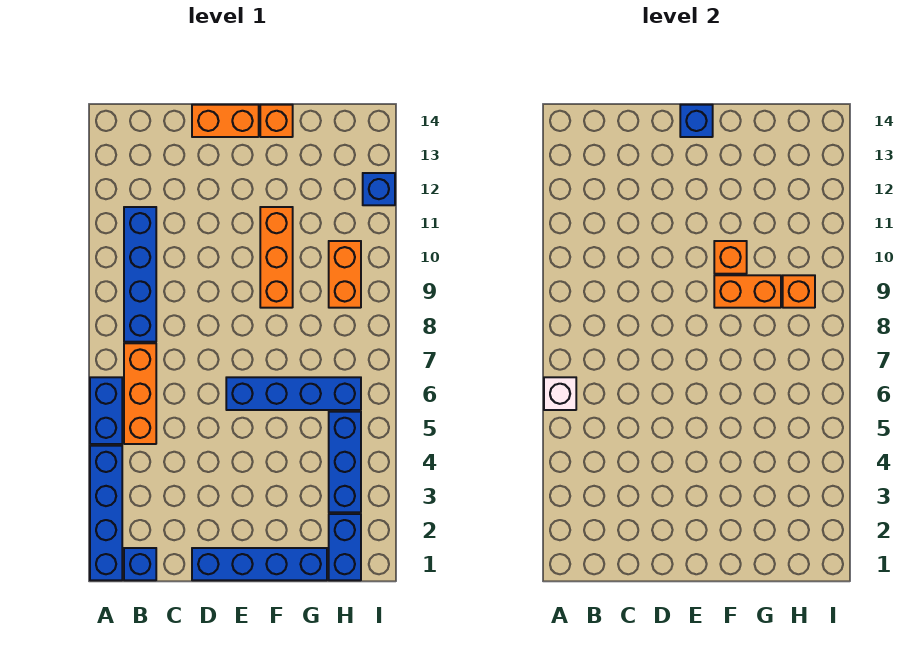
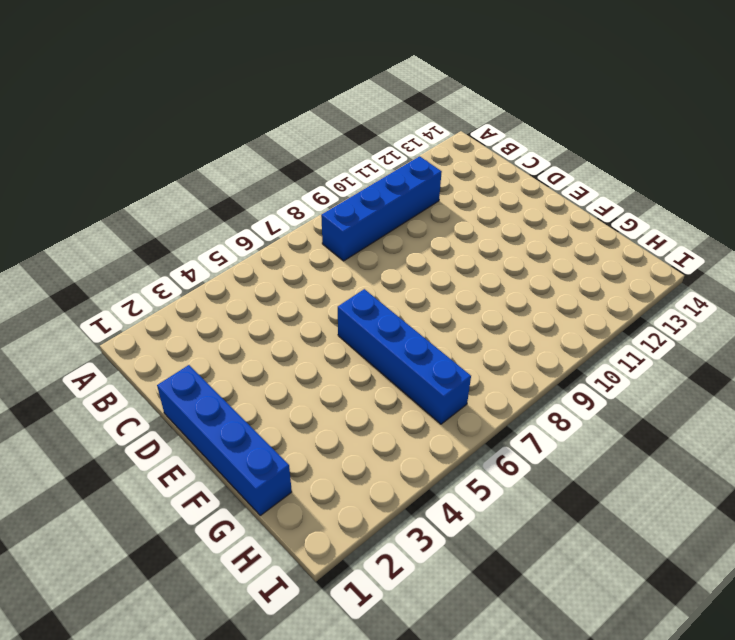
none -> blue 1x4 brick [90,446,122,580]
none -> blue 1x2 brick [90,377,122,444]
none -> blue 1x1 brick [124,548,156,580]

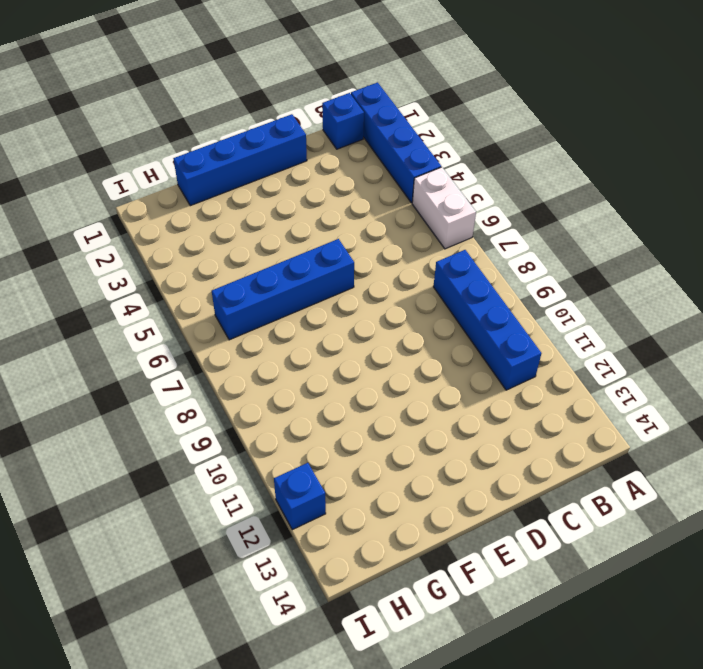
white 1x2 brick [412,167,476,249] -> blue 1x2 brick [90,377,122,444]
none -> orange 1x3 brick [124,343,156,444]
none -> orange 1x2 brick [192,105,259,137]
none -> orange 1x3 brick [260,207,293,308]

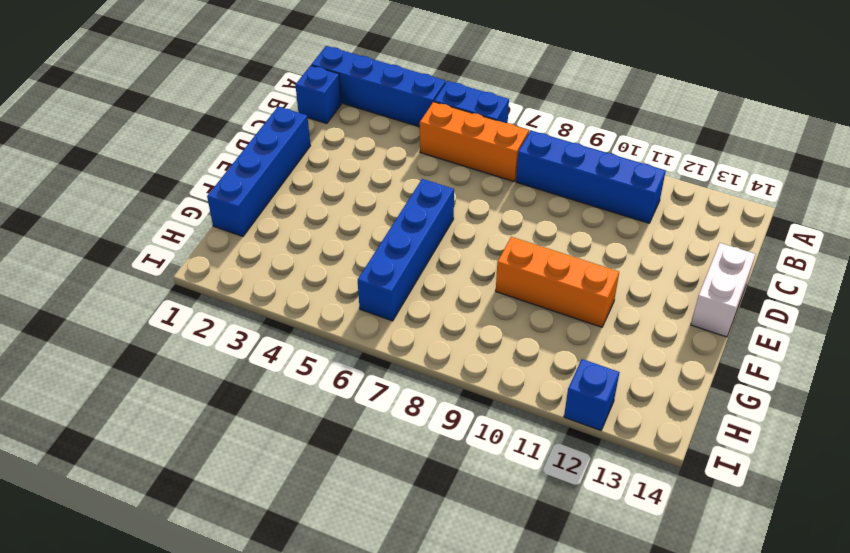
white 1x2 brick [691,243,755,337] -> orange 1x2 brick [192,105,259,137]
none -> orange 1x1 brick [260,105,293,137]
none -> blue 1x2 brick [329,514,361,580]
none -> blue 1x3 brick [329,412,361,512]

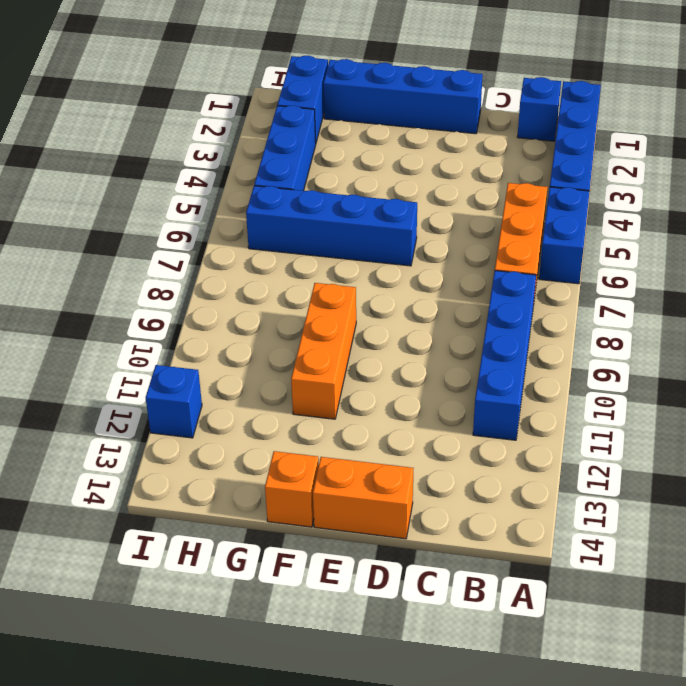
none -> orange 1x2 brick [329,241,361,308]
none -> white 1x1 brick [544,377,576,410]
none -> blue 1x1 brick [680,105,713,137]

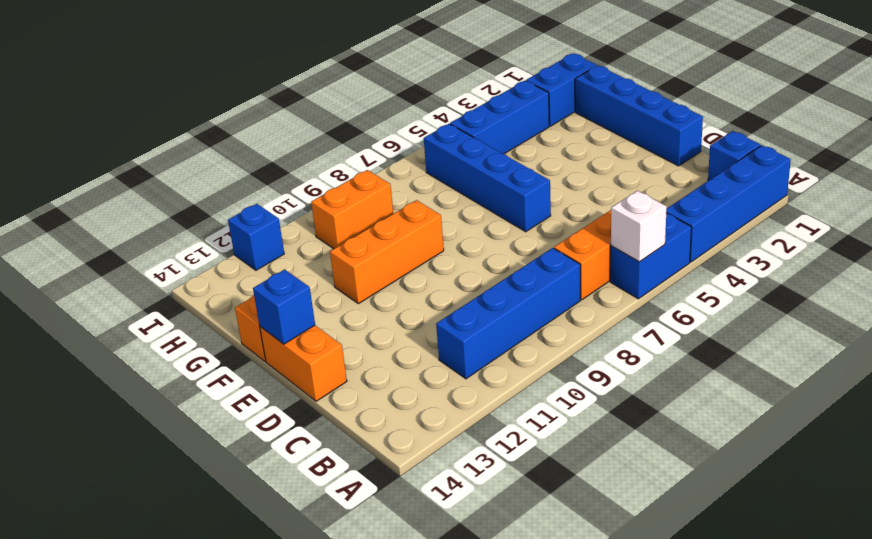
none -> orange 1x2 brick [714,275,781,308]
none -> orange 1x1 brick [714,241,747,274]
none -> orange 1x1 brick [783,275,815,308]

